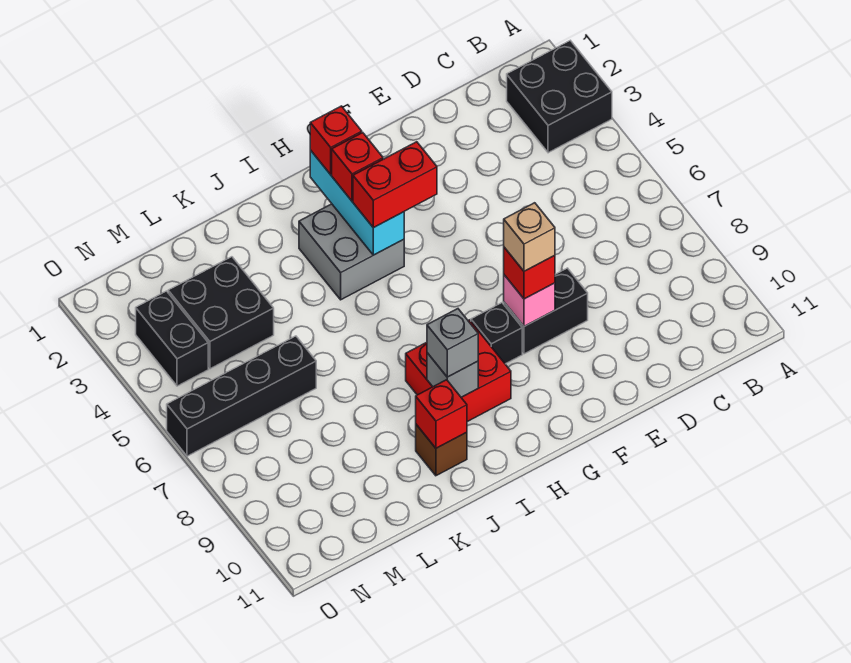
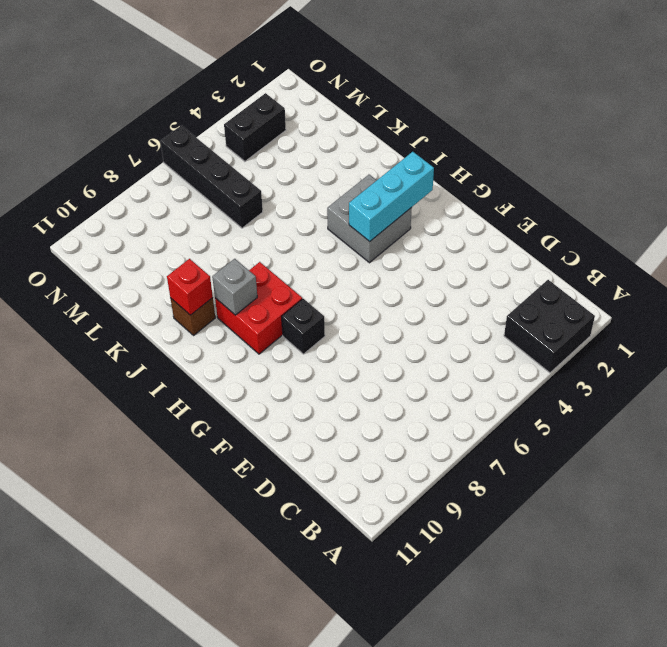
none -> black 1x2 brick [504,268,588,354]
none -> black 2x2 brick [168,257,274,369]
none -> pink 1x1 brick [504,275,555,326]

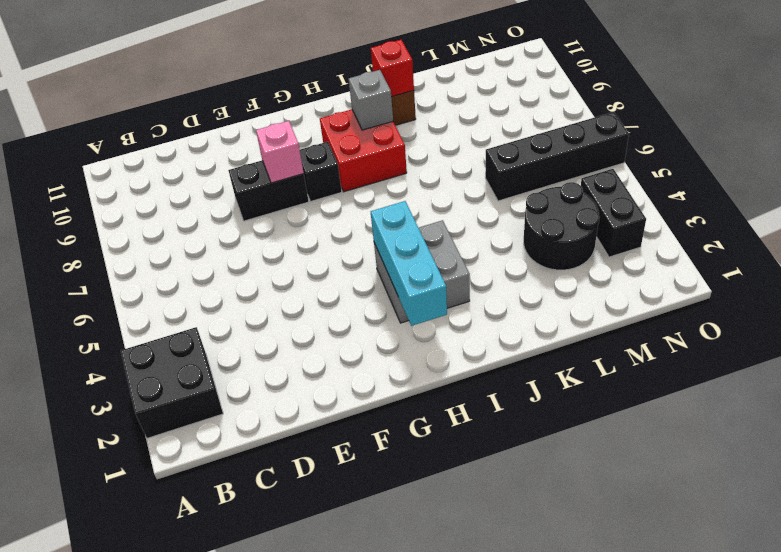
black 2x2 round brick [524,182,599,270] -> black 2x2 brick [168,257,274,369]
none -> red 1x1 brick [504,247,555,299]
none -> red 1x2 brick [353,142,437,228]
none -> red 1x1 brick [310,106,362,175]

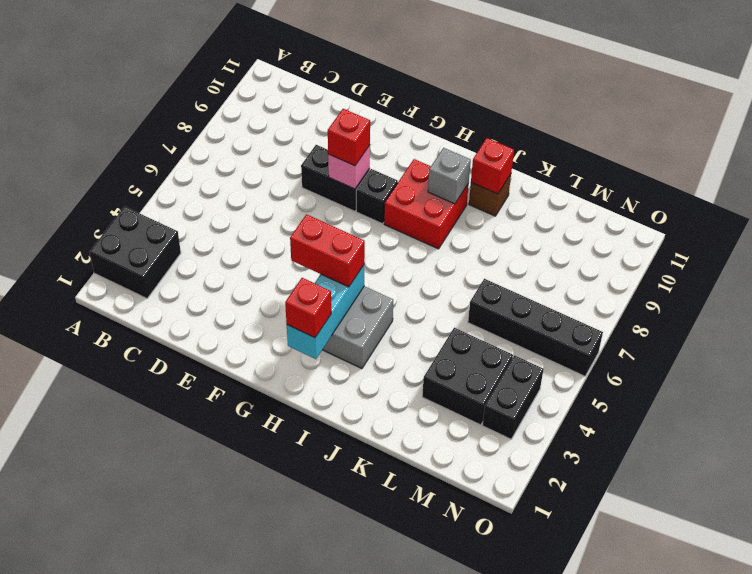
none -> red 1x1 brick [332,133,383,201]
none -> grey 1x1 brick [427,309,478,377]
none -> tan 1x1 brick [504,203,555,271]

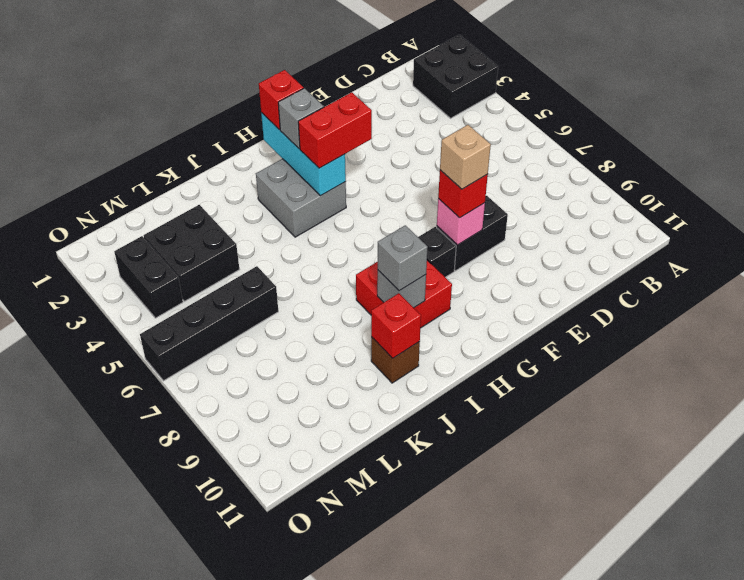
grey 1x1 brick [278,88,324,149] -> red 1x1 brick [332,133,383,201]

